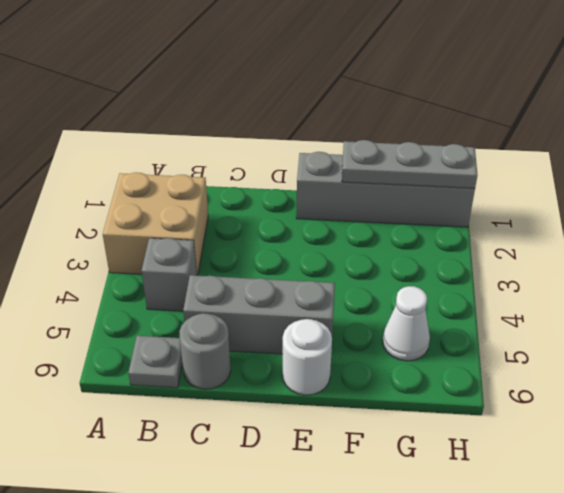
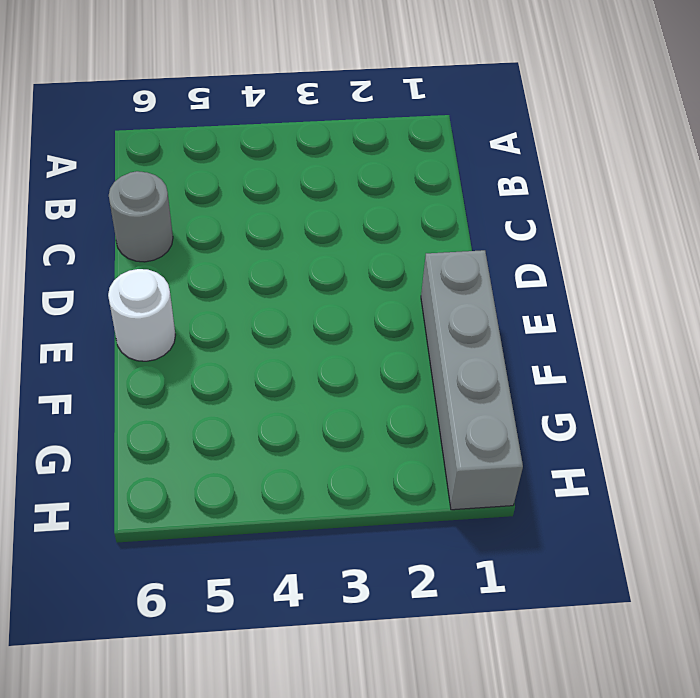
none -> tan 2x2 brick [103,173,208,276]
none -> grey 1x1 brick [142,238,197,311]

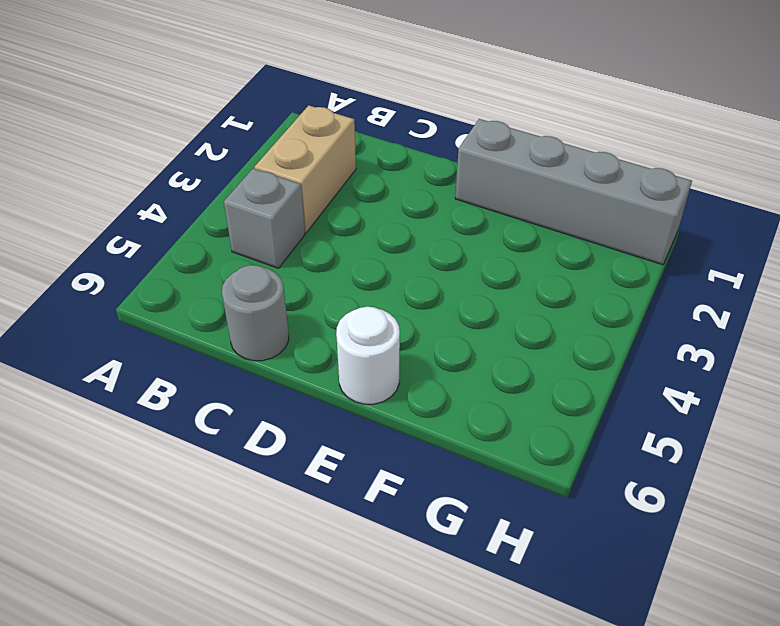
tan 1x2 brick [255,105,356,232] -> tan 2x2 brick [103,173,208,276]
none -> grey 1x1 plate [128,336,182,388]
none -> grey 1x3 brick [183,275,335,354]

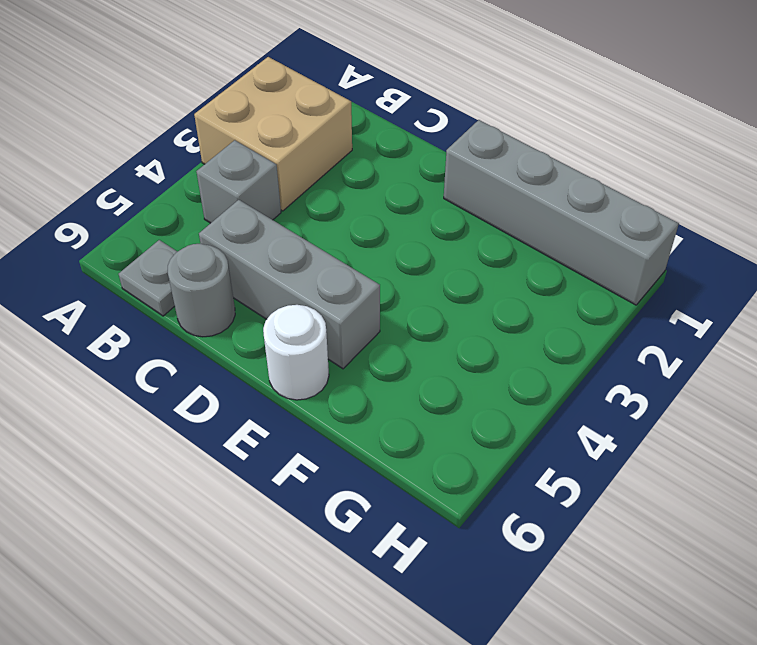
none -> white 1x1 cone [383,286,430,361]
none -> grey 1x3 plate [342,140,477,188]

